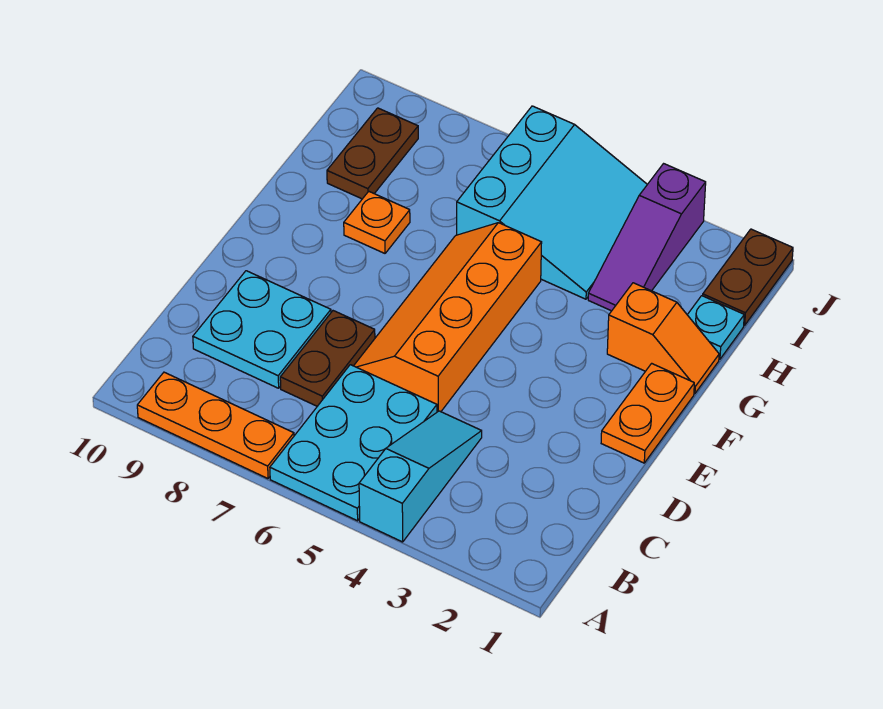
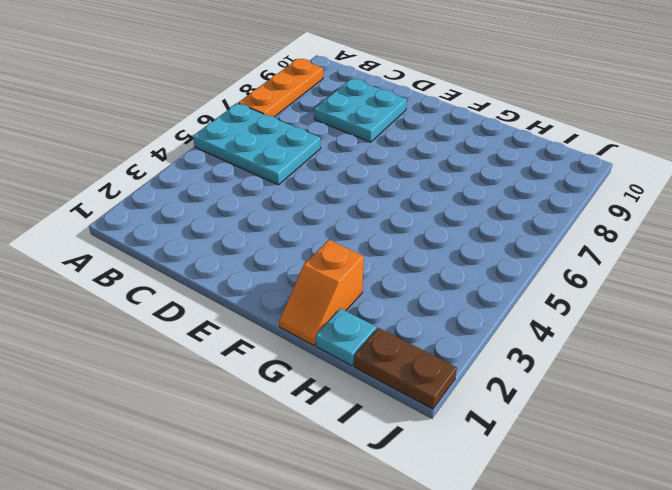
none -> cyan 1x3 slope [359,411,482,542]
none -> brown 1x2 plate [280,311,375,406]
none -> orange 2x4 slope [354,223,542,412]

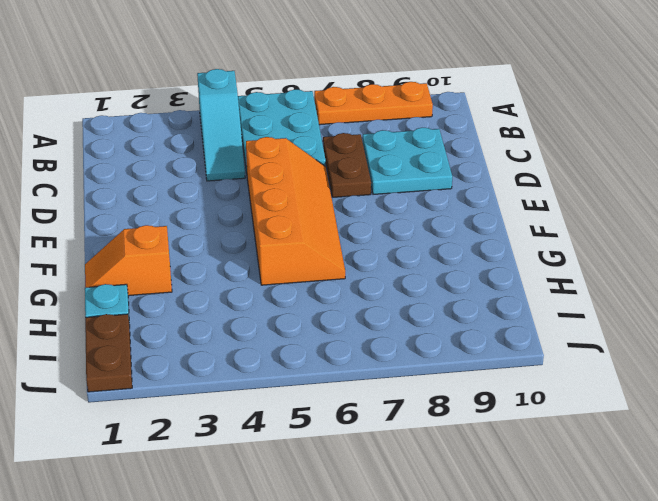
none -> orange 1x2 plate [601,363,694,463]
none -> orange 1x1 plate [344,192,410,253]
none -> purple 1x3 slope [588,164,706,311]

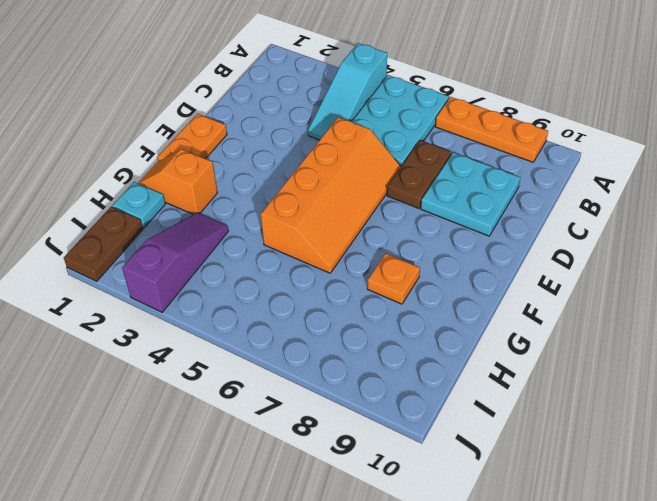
none -> cyan 3x3 slope [457,106,647,299]
none -> brown 1x2 plate [327,108,418,199]

